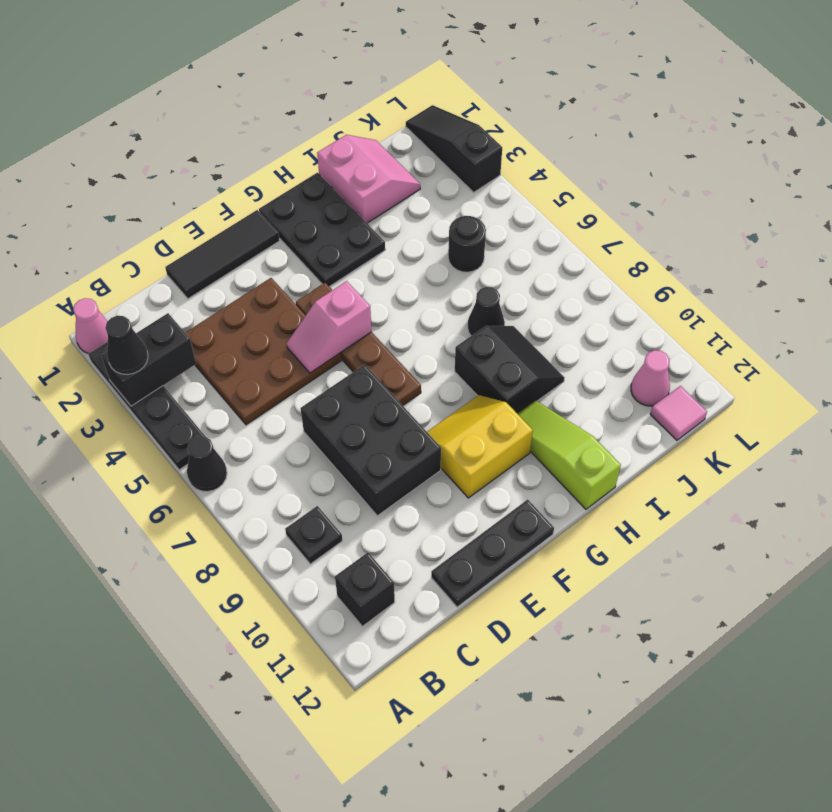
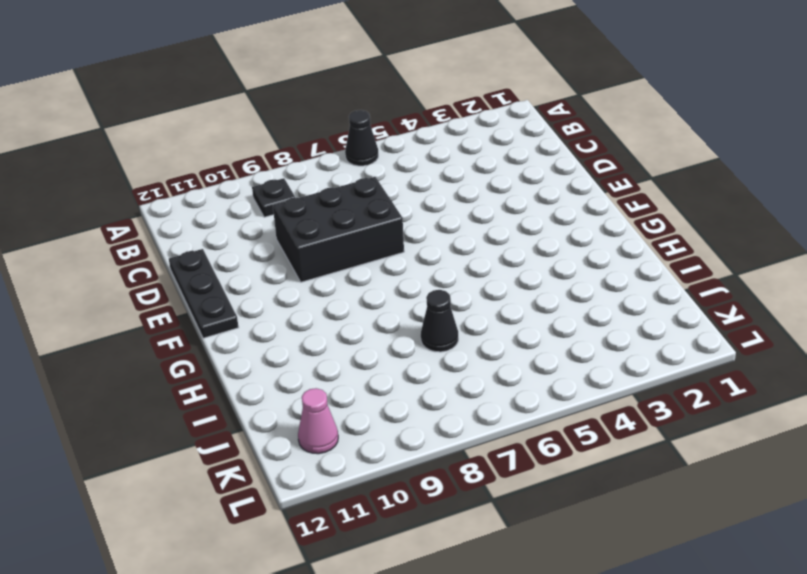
none -> pink 1x1 cone [73,298,108,354]
none -> black 1x4 plate [89,342,205,470]
none -> black 1x1 brick [335,553,395,626]

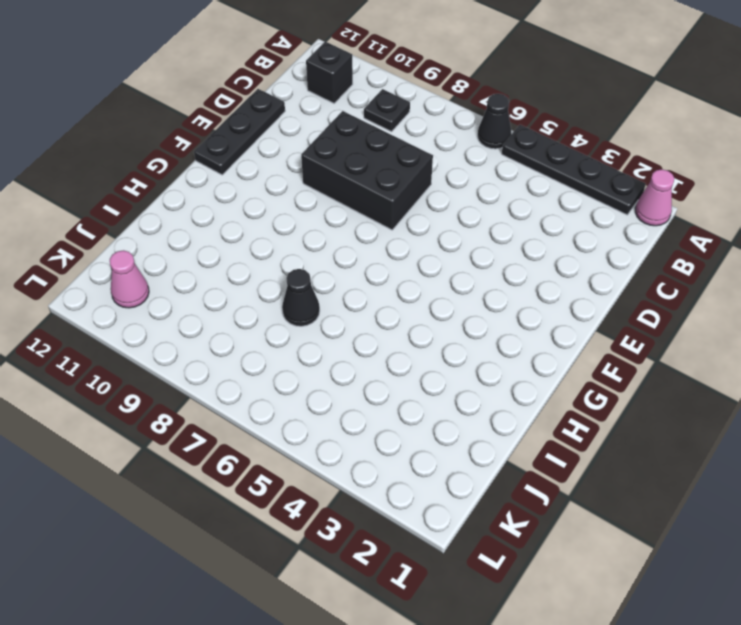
none -> brown 3x3 plate [185,278,341,425]
none -> black 1x3 tile [165,210,280,299]
none -> brown 1x4 plate [296,283,421,405]

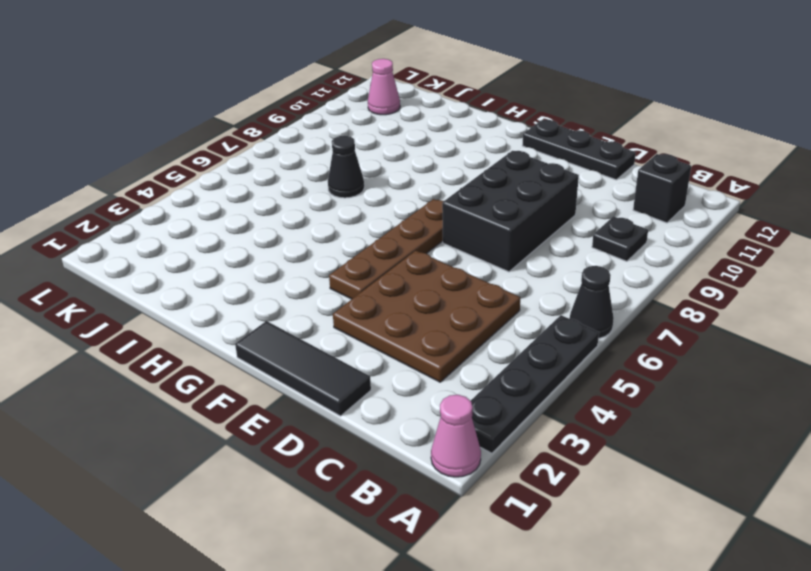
none -> yellow 2x2 slope [427,395,533,498]
none -> black 2x3 plate [259,173,385,287]
none -> black 2x2 slope [455,326,565,413]

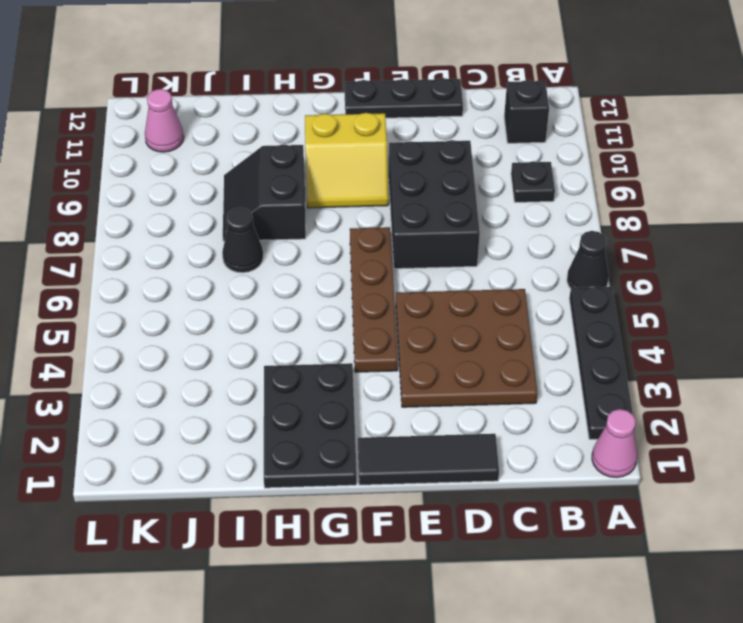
none -> lime 1x3 slope [517,400,621,509]
none -> pink 2x2 slope [317,135,420,223]
none -> black 1x1 round brick [448,216,486,272]

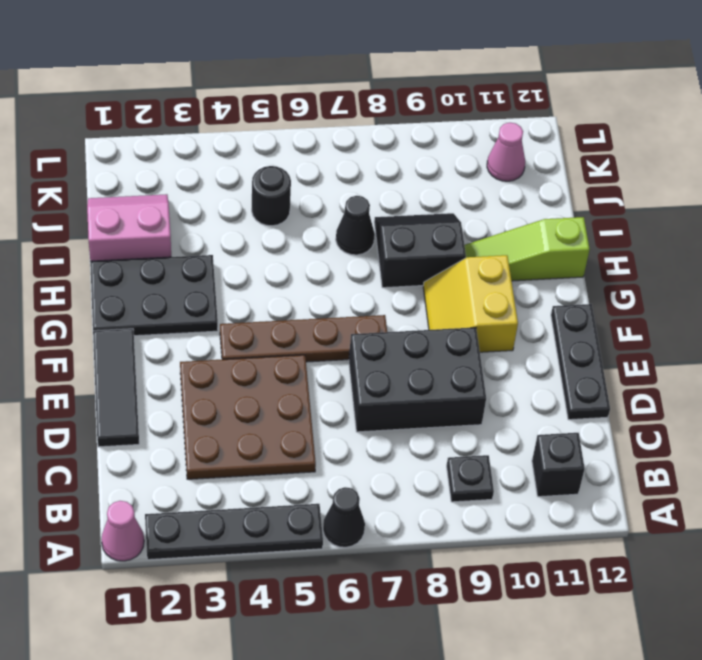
none -> pink 1x1 tile [650,386,707,440]
none -> black 1x3 slope [406,105,502,192]
none -> black 1x2 brick [101,313,196,406]

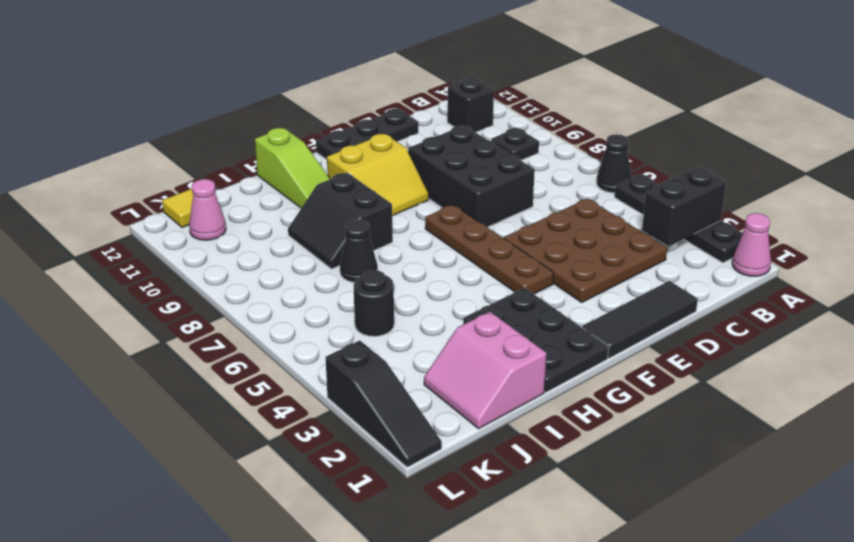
yellow 1x1 tile [162,189,193,228] -> pink 1x1 tile [650,386,707,440]
none -> pink 1x2 slope [287,281,372,373]
none -> black 1x1 cone [105,316,148,375]

